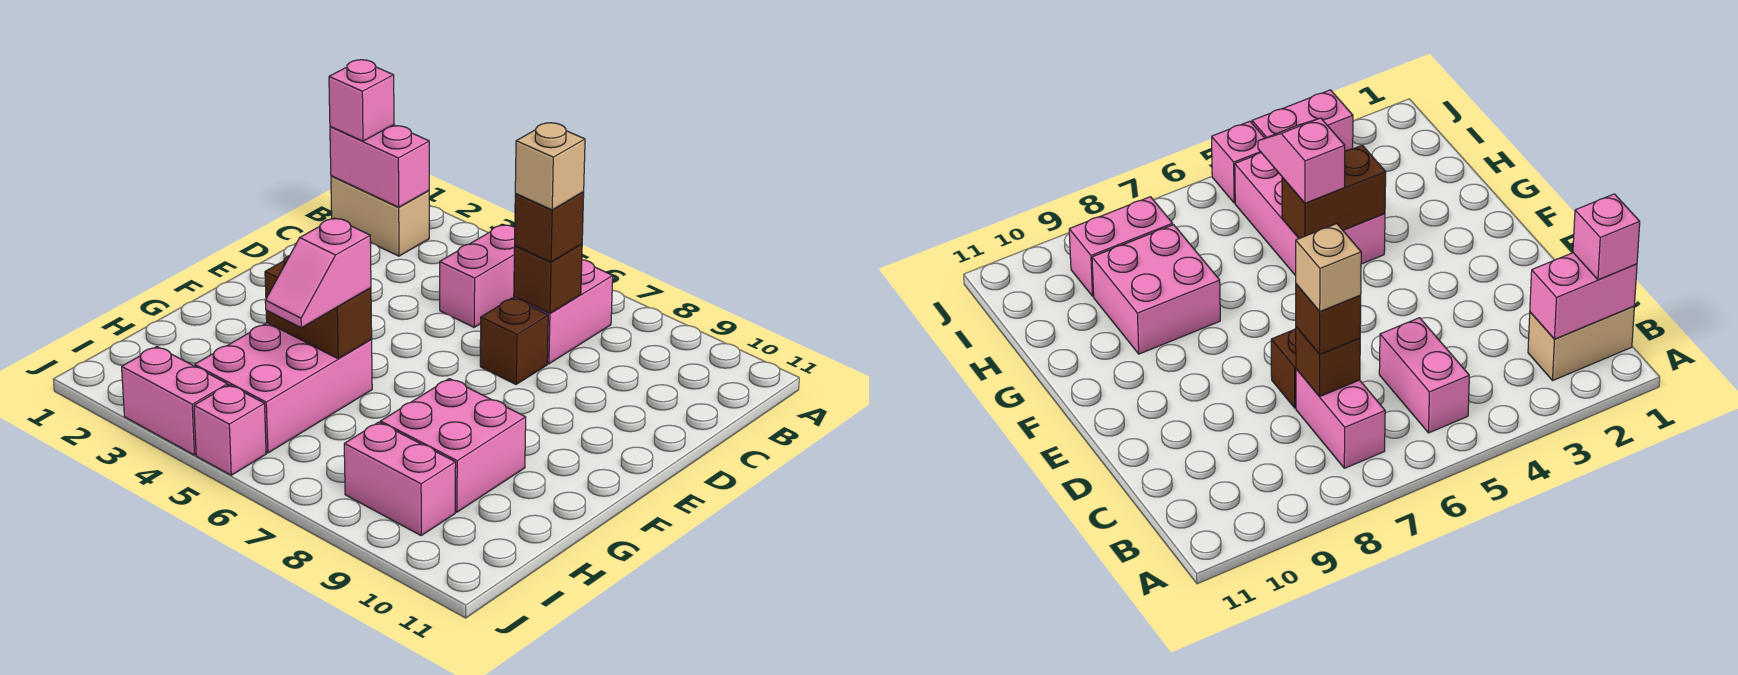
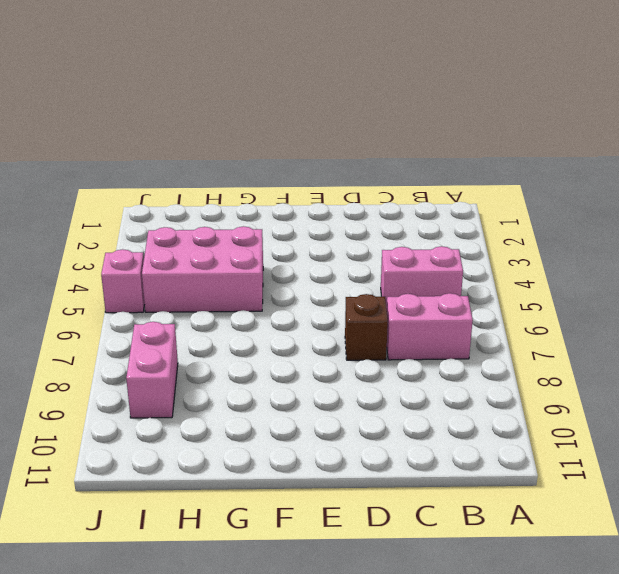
none -> tan 1x2 brick [331,176,429,256]
none -> pink 2x2 brick [380,379,526,512]
none -> pink 1x2 brick [122,347,228,455]

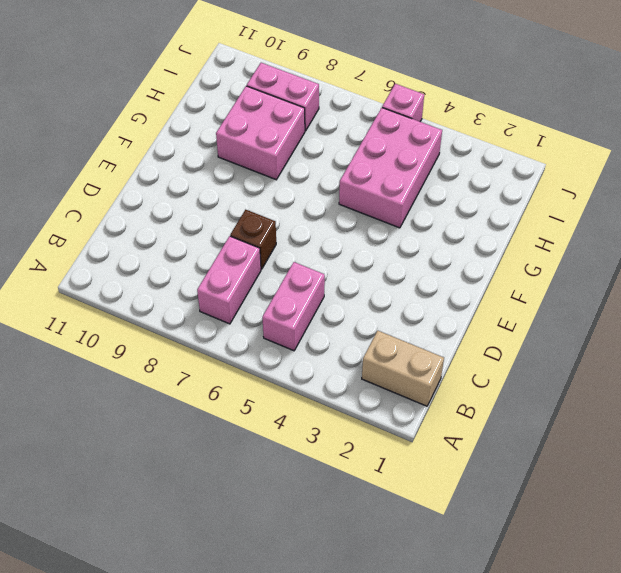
none -> pink 1x2 brick [122,347,228,455]
none -> pink 1x2 brick [330,125,429,207]
none -> brown 1x1 brick [514,244,582,313]

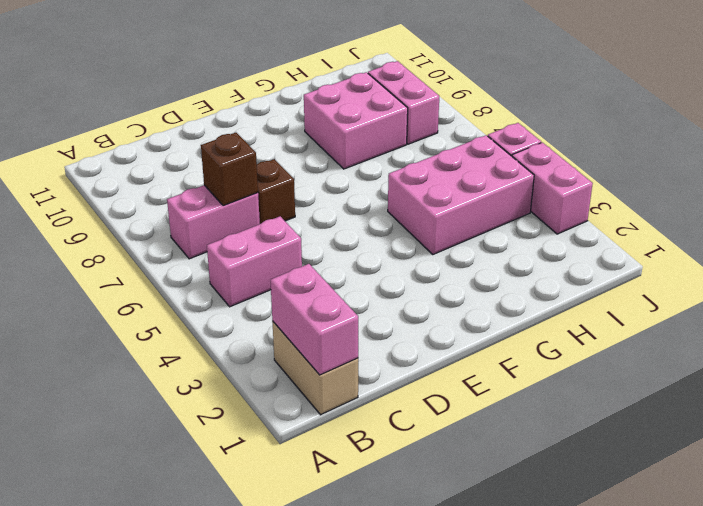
none -> brown 1x2 brick [265,255,372,359]
none -> pink 1x1 brick [329,60,394,141]
none -> brown 1x1 brick [515,192,584,262]

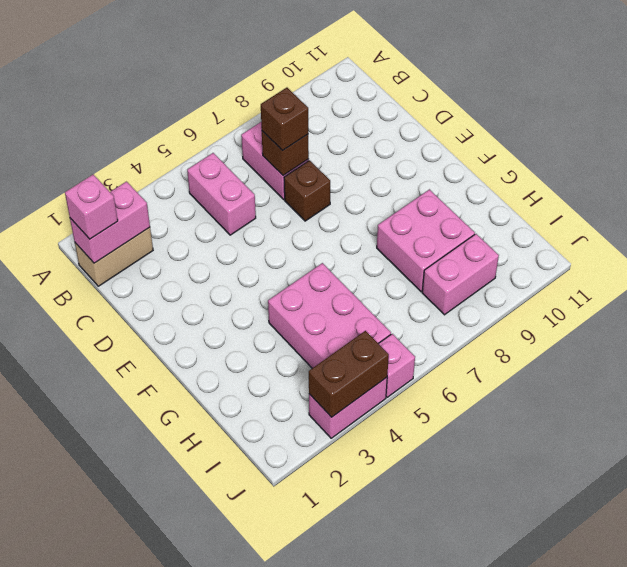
brown 1x2 brick [309,331,389,417] -> brown 1x2 brick moved to [265,255,372,359]
none -> pink 1x2 slope [265,218,371,328]
none -> tan 1x1 brick [515,123,585,210]

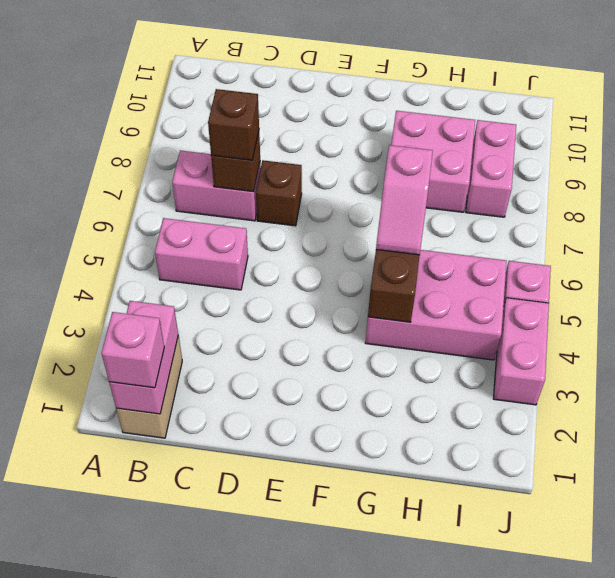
pink 1x2 slope [376,145,433,255] -> pink 1x2 slope turned to [265,218,371,328]
none -> tan 1x1 brick [515,123,585,210]

